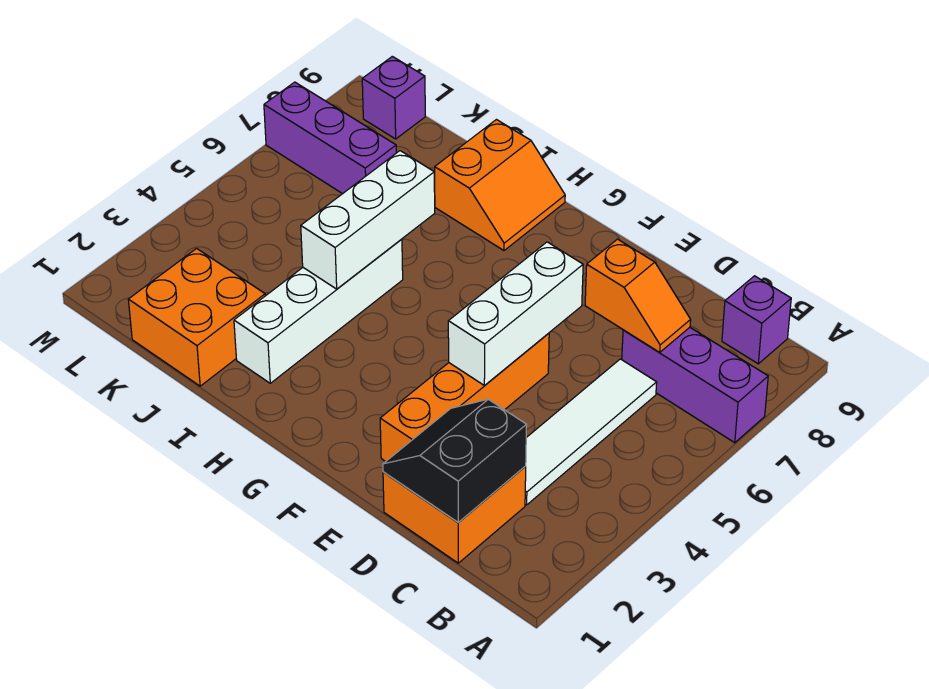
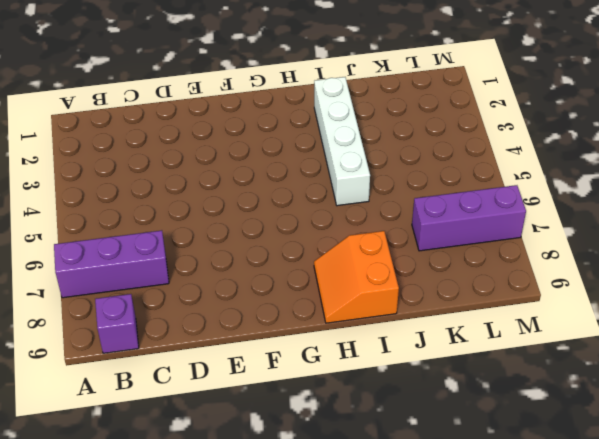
none -> orange 2x2 brick [383,466,526,563]
none -> white 1x4 tile [525,359,657,505]
none -> orange 1x4 brick [380,333,549,462]

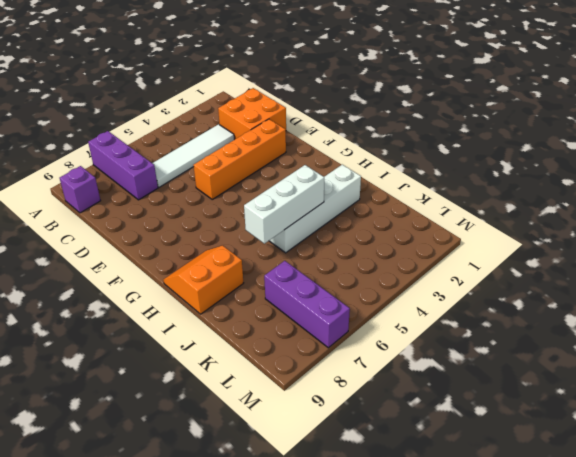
none -> orange 2x2 brick [128,249,265,386]
none -> purple 1x1 brick [362,56,425,139]
none -> black 2x2 slope [383,399,527,523]

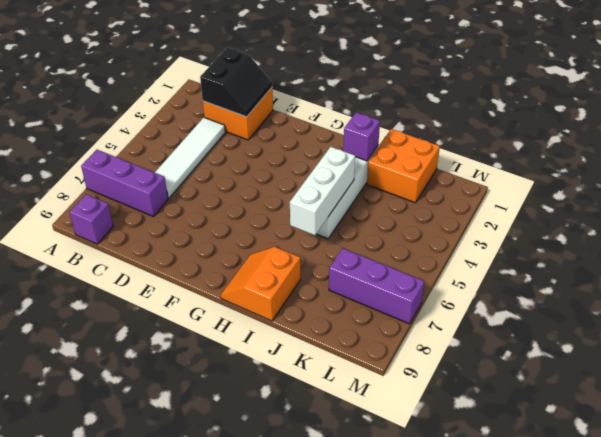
purple 1x1 brick [343,112,380,161] -> purple 1x1 brick moved to [362,56,425,139]
none -> orange 1x4 brick [380,333,549,462]
none -> orange 1x2 slope [585,239,691,353]
none -> white 1x3 brick [448,242,583,386]

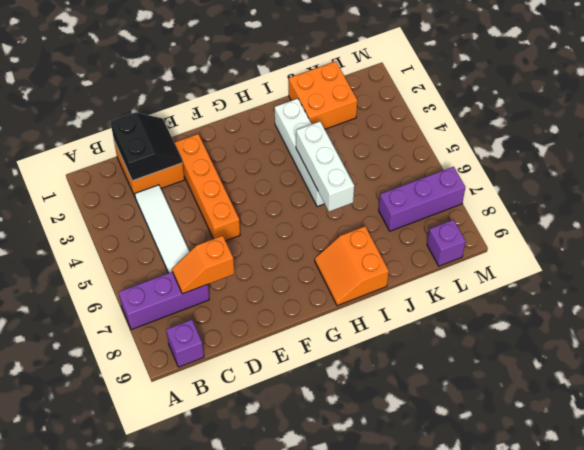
none -> white 1x3 brick [448,242,583,386]

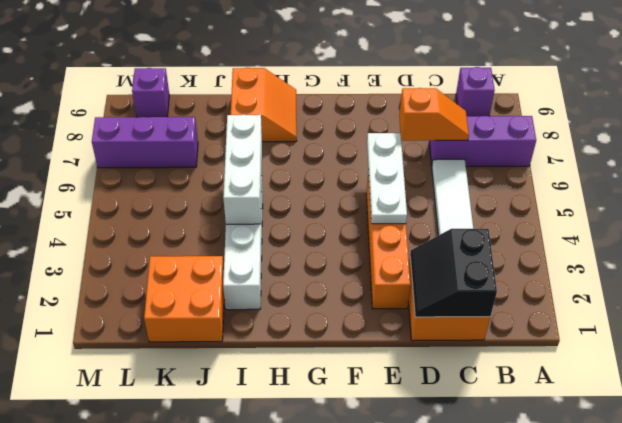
white 1x3 plate [367,133,407,224] -> white 1x3 brick [448,242,583,386]

